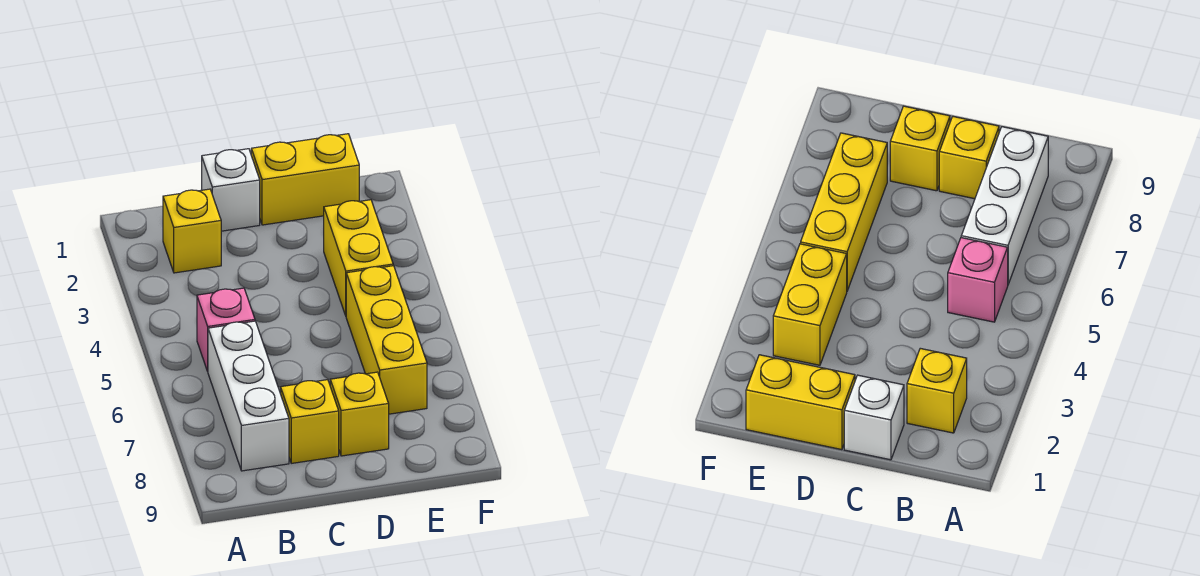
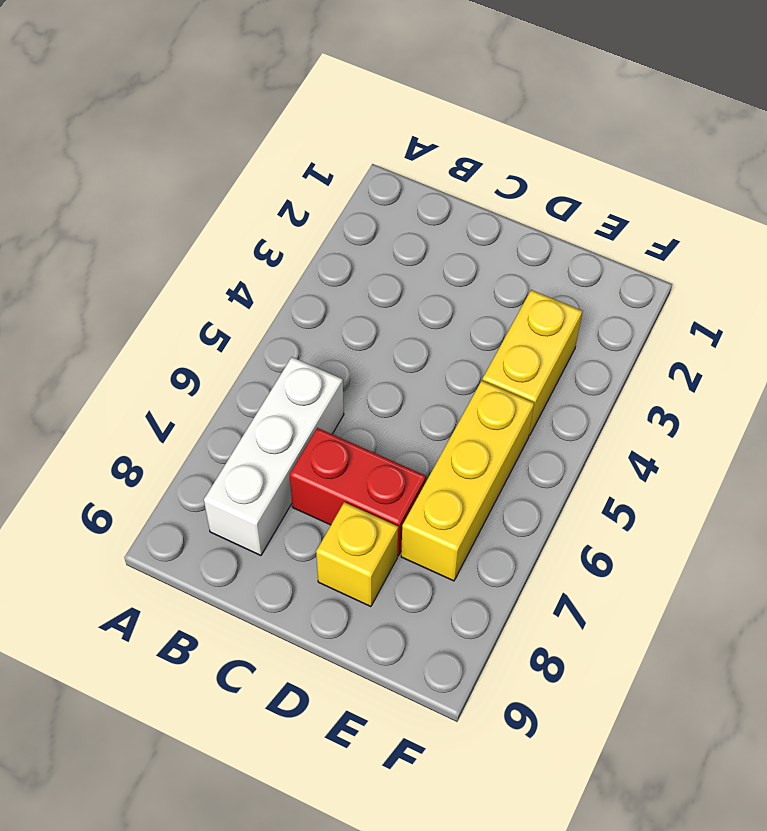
red 1x2 brick [290,428,426,556] -> none
none -> yellow 1x1 brick [163,189,221,273]
none -> pink 1x1 brick [197,288,255,371]

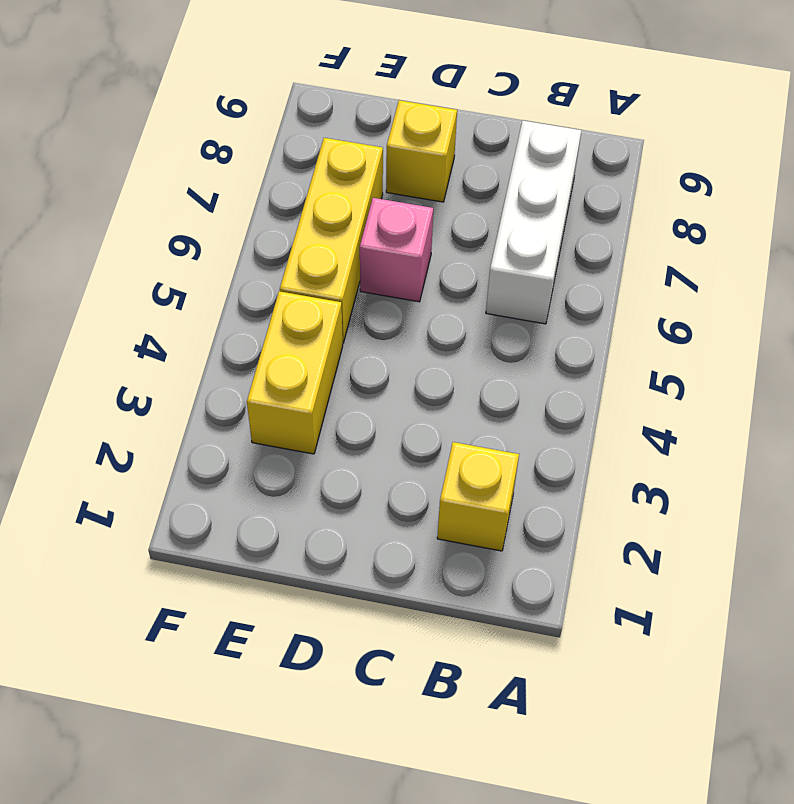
pink 1x1 brick [360,198,433,302] -> pink 1x1 brick moved to [197,288,255,371]
none -> white 1x1 brick [202,149,260,231]
none -> yellow 1x1 brick [281,380,339,463]

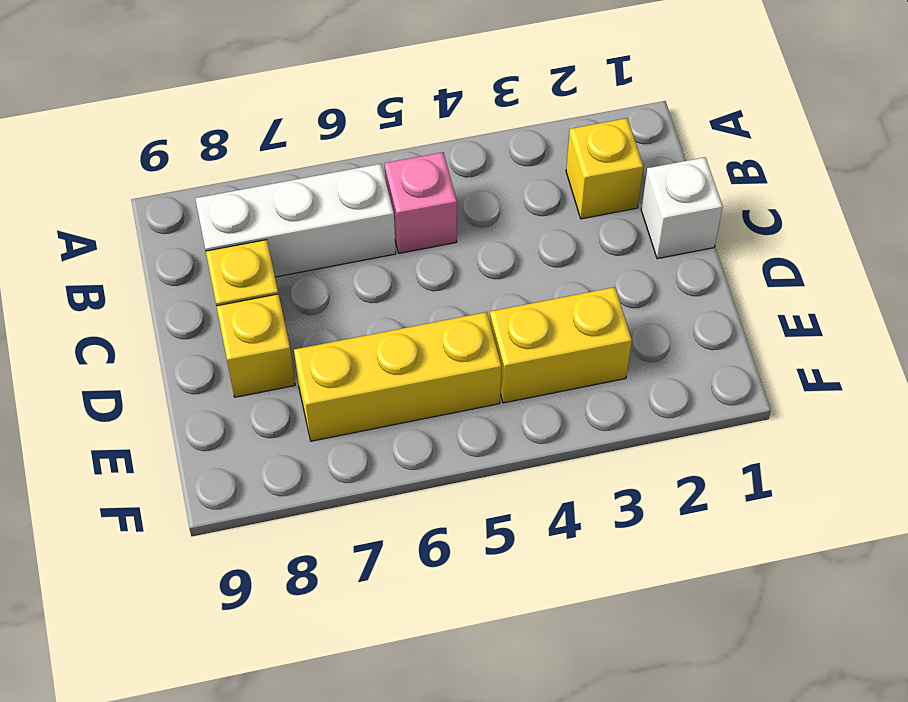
none -> yellow 1x2 brick [251,134,359,225]

